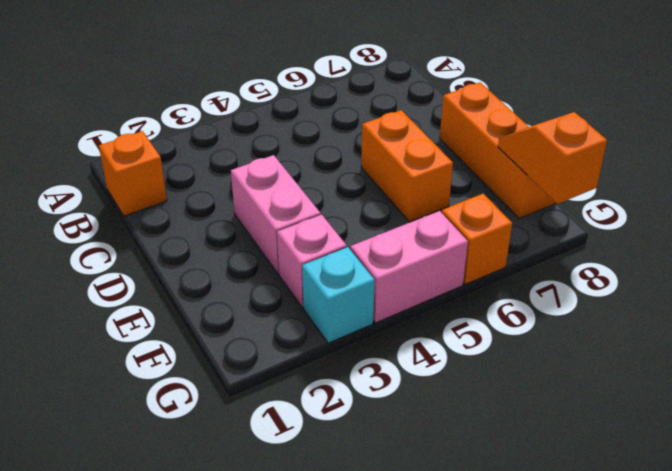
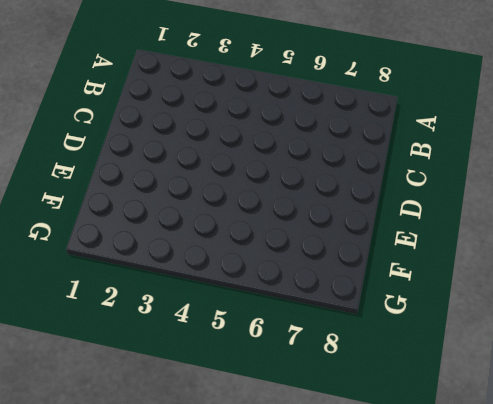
none -> orange 1x1 brick [99,131,167,216]
none -> pink 1x2 brick [231,155,321,274]

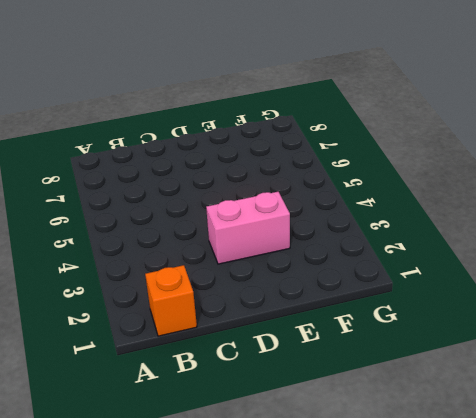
none -> orange 1x2 brick [361,110,453,222]
none -> orange 1x3 brick [440,82,556,218]

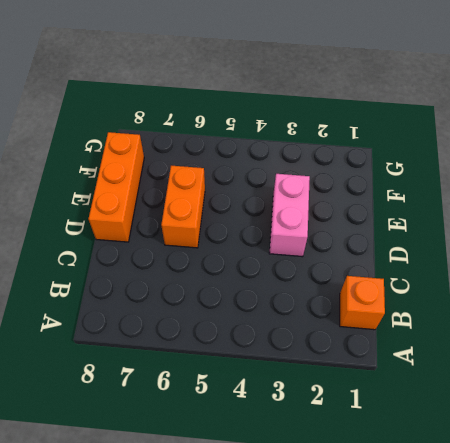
none -> pink 1x1 brick [277,215,347,308]
none -> cyan 1x1 brick [302,247,375,343]

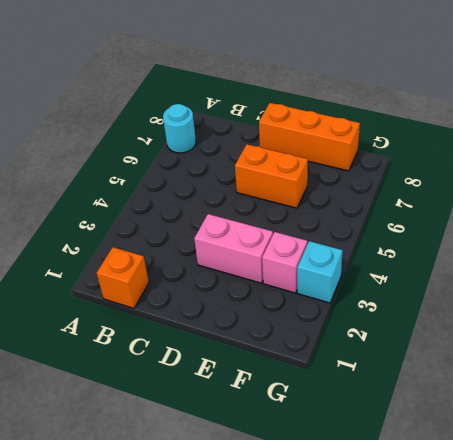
cyan 1x1 round brick [163,104,196,153] -> none
none -> pink 1x2 brick [350,211,468,323]
none -> orange 1x1 brick [442,194,512,284]

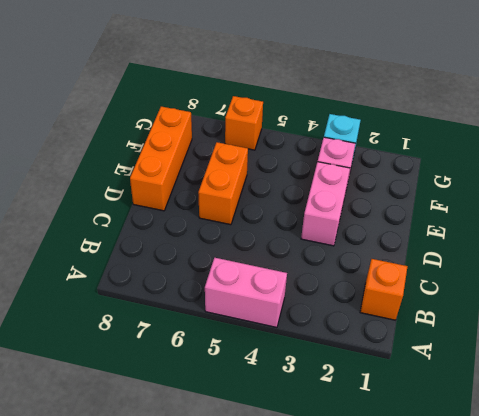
pink 1x2 brick [205,258,287,327] -> pink 1x2 brick moved to [350,211,468,323]
none -> orange 1x2 slope [498,112,607,204]

